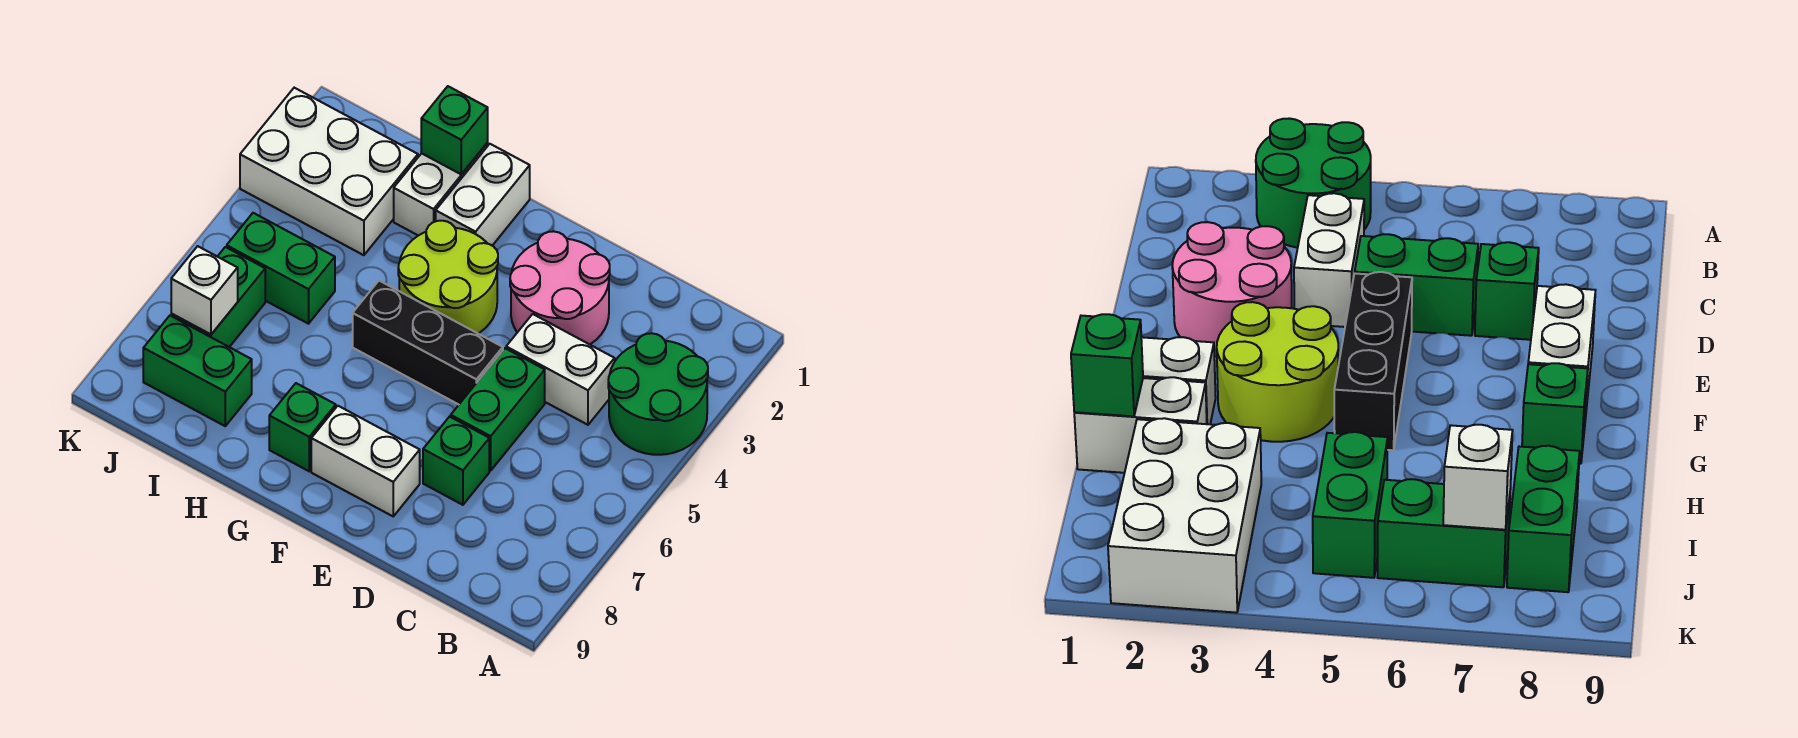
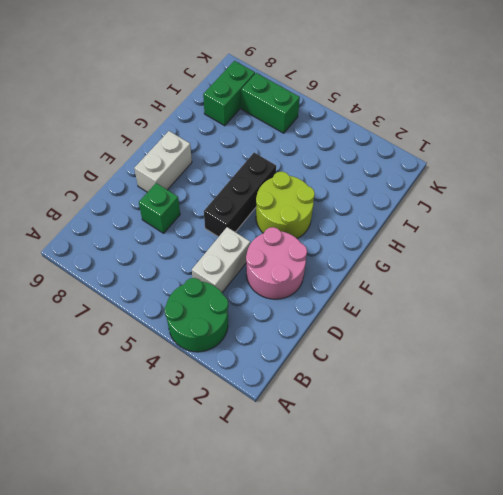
none -> green 1x2 brick [451,348,545,471]
none -> white 1x2 brick [436,144,530,246]
none -> green 1x1 brick [269,383,336,471]

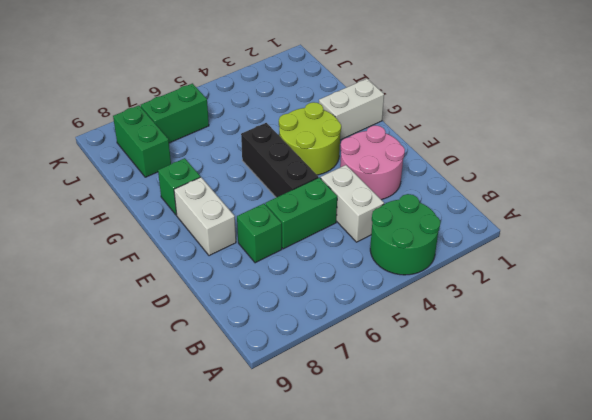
none -> white 1x2 brick [394,143,488,236]
none -> white 2x3 brick [240,88,418,255]
none -> green 1x2 brick [227,213,335,324]

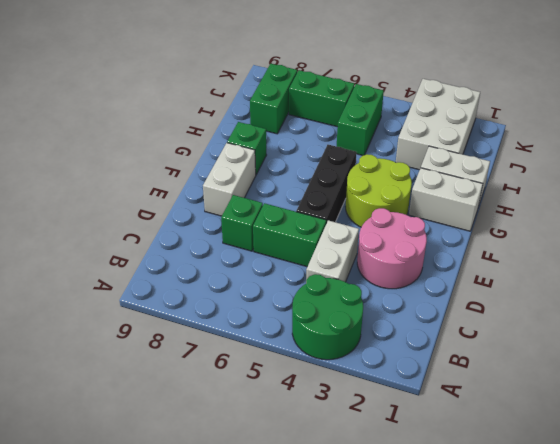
none -> green 1x1 brick [421,86,488,174]
none -> white 1x1 brick [171,246,238,335]

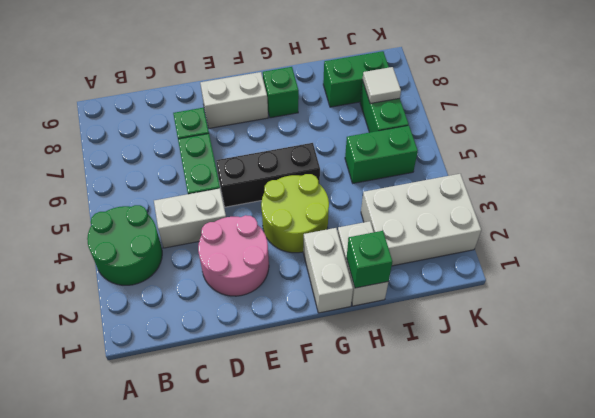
white 1x1 tile [362,67,401,104] -> white 1x1 brick [171,246,238,335]

